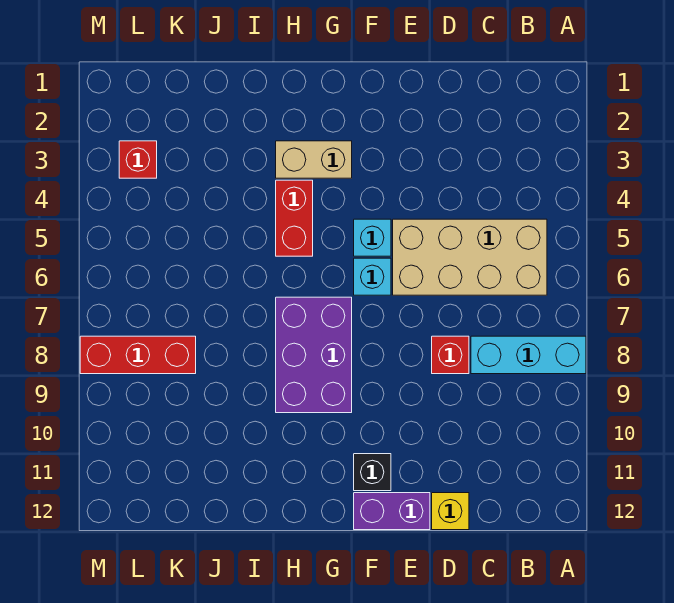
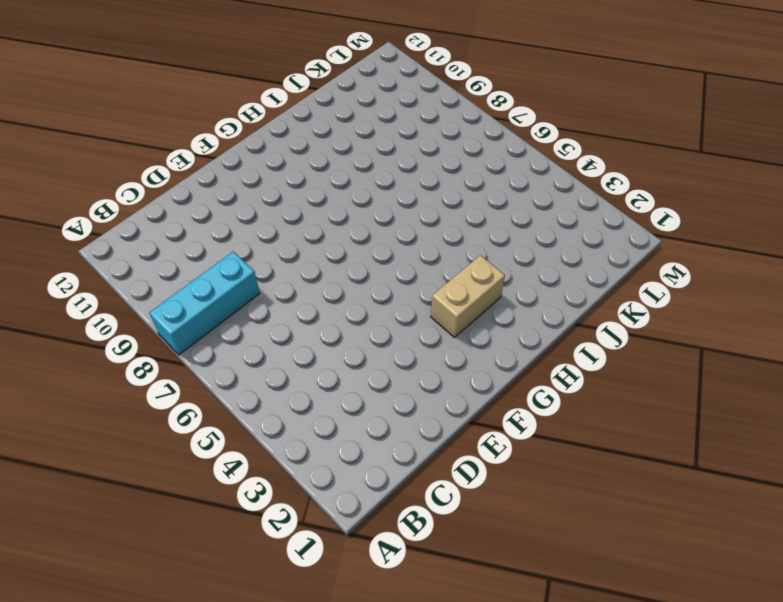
none -> tan 2x4 brick [393,219,547,295]
none -> red 1x1 brick [432,336,469,374]
none -> yellow 1x1 brick [432,493,469,530]

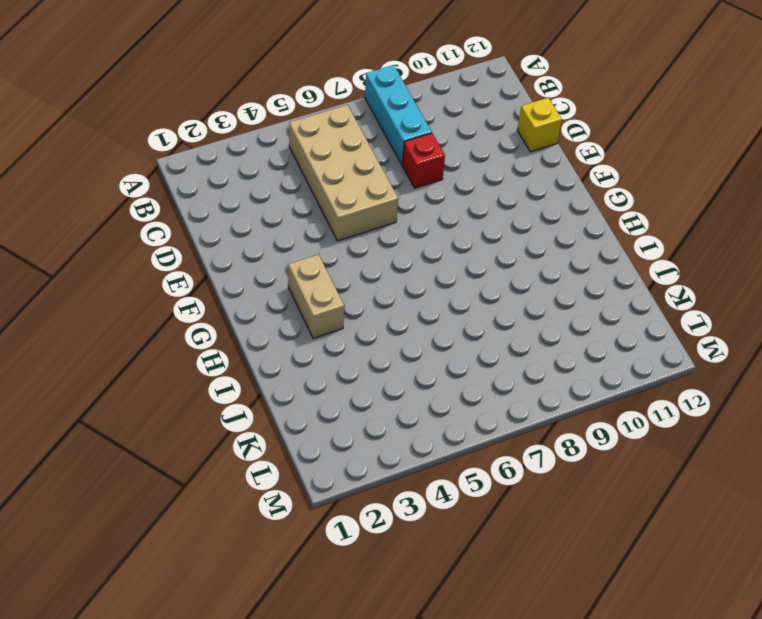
none -> purple 1x2 brick [354,493,430,530]
none -> cyan 1x1 brick [354,219,391,256]
none -> cyan 1x1 brick [354,258,391,295]

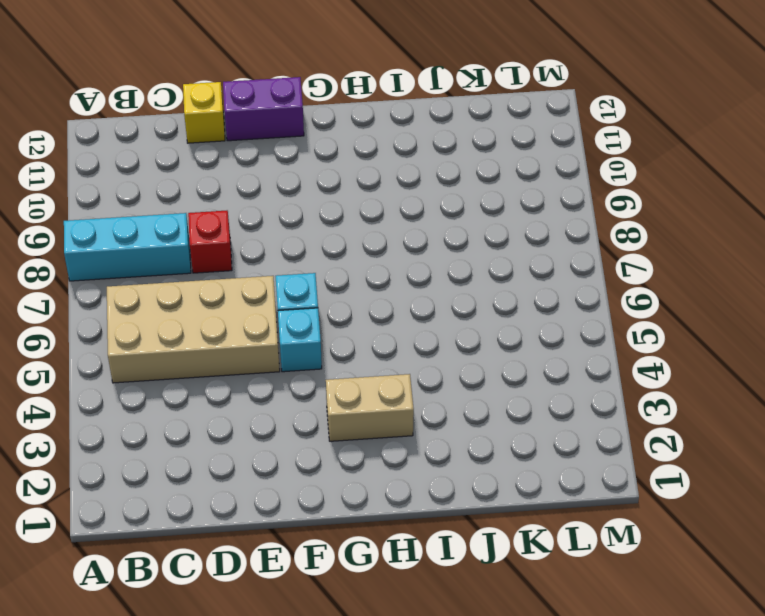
none -> black 1x1 brick [354,454,391,491]
none -> purple 2x3 brick [276,297,352,413]
none -> red 1x2 brick [276,180,313,256]

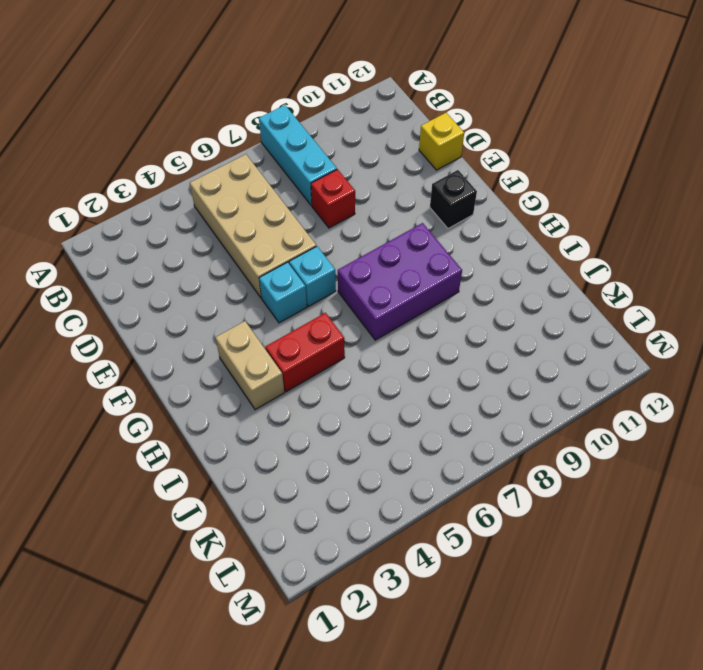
none -> purple 1x2 brick [354,493,430,530]
none -> red 1x3 brick [80,336,196,374]
none -> red 1x1 brick [119,141,157,178]

